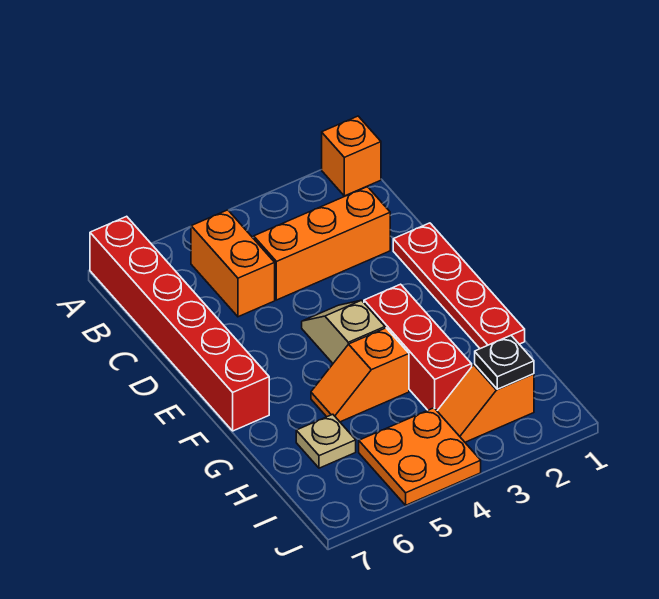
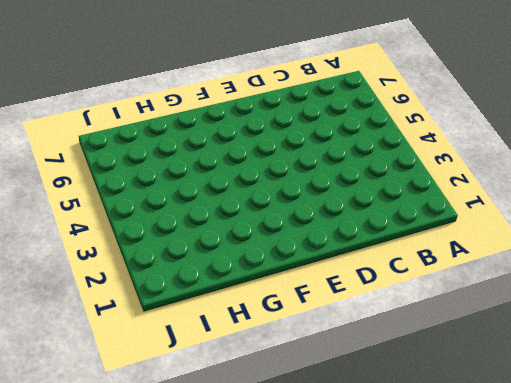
none -> orange 1x1 brick [322,116,381,196]
none -> red 1x6 brick [90,216,269,431]
none -> orange 1x2 brick [191,210,275,317]

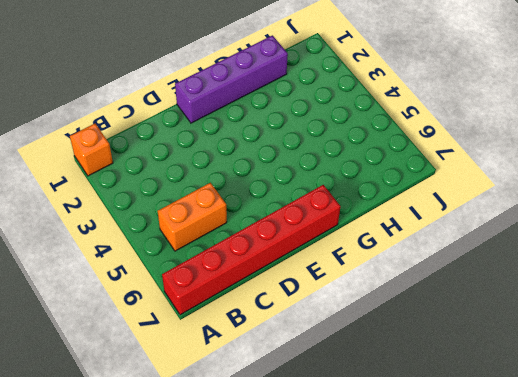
purple 1x4 brick [175,35,288,123] -> red 1x4 plate [393,223,525,349]
none -> orange 1x3 brick [254,187,390,300]
none -> tan 1x2 slope [302,300,385,363]
none -> red 1x3 brick [364,284,472,410]

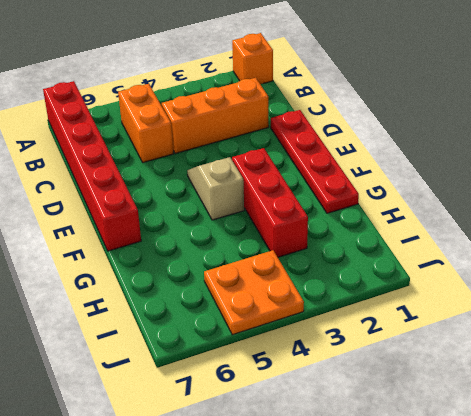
none -> orange 1x2 slope [311,328,409,422]
none -> tan 1x1 plate [296,414,356,468]
none -> orange 1x2 slope [437,364,534,442]

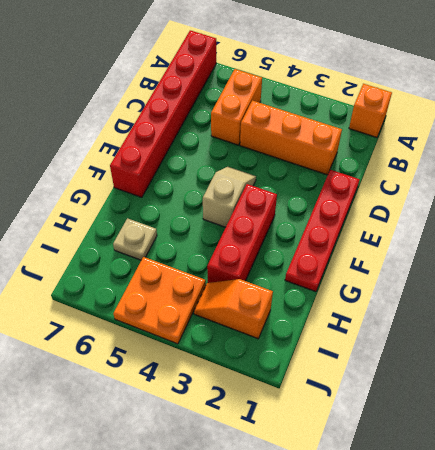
none -> orange 1x2 slope [311,328,409,422]
none -> black 1x1 plate [475,335,534,389]

